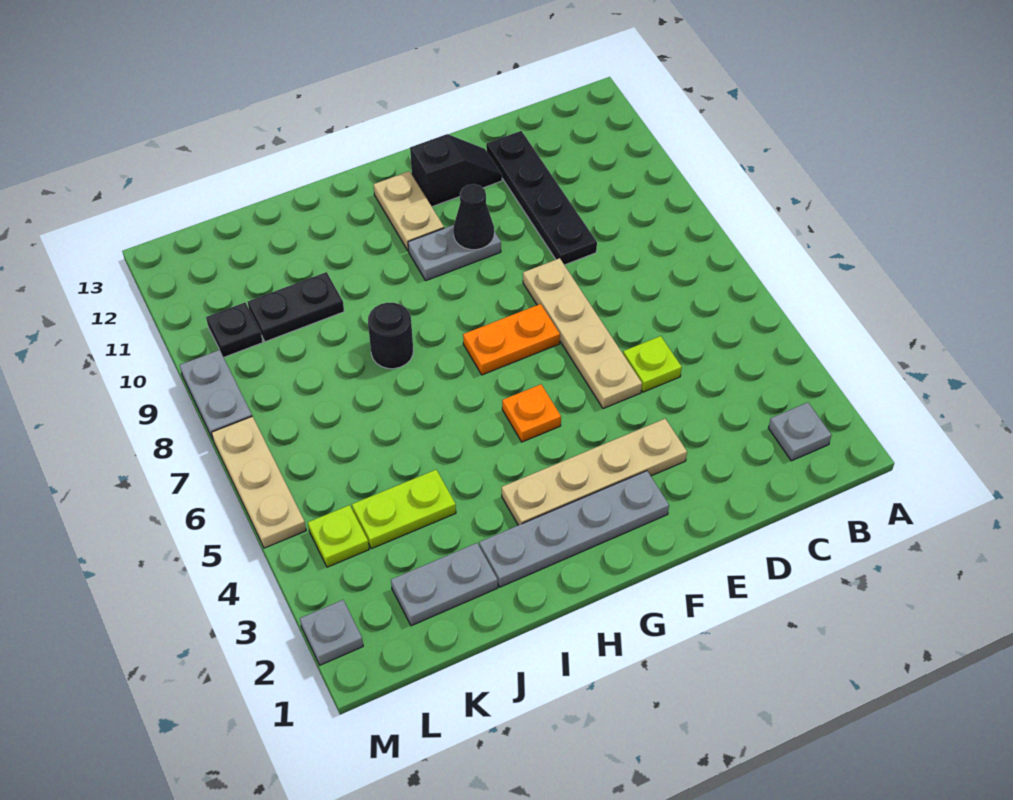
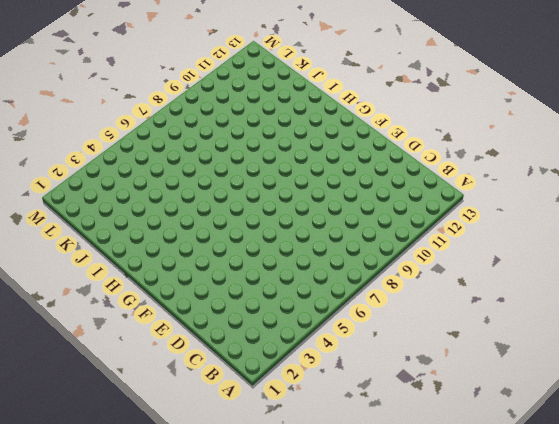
none -> grey 1x1 plate [769,402,831,461]
none -> lime 1x1 plate [623,336,682,392]
none -> black 1x4 plate [486,131,597,265]

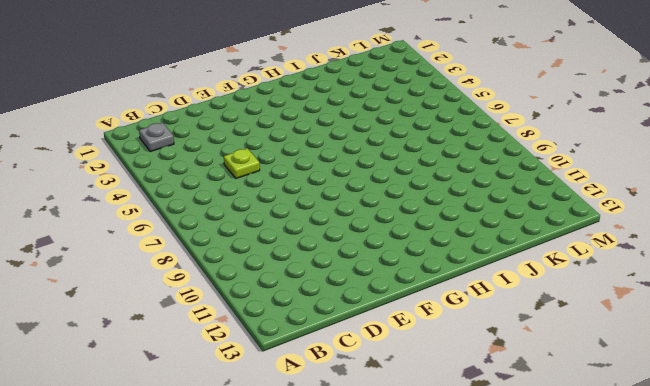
none -> black 1x4 plate [486,131,597,265]
none -> tan 1x4 plate [502,419,687,525]
none -> tan 1x4 plate [523,258,642,409]

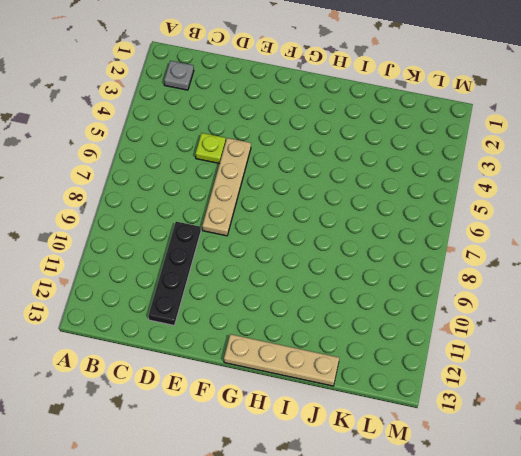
tan 1x4 plate [224,334,339,386] -> tan 1x4 plate moved to [502,419,687,525]
none -> black 1x2 slope [410,134,502,207]
none -> grey 1x4 plate [479,471,669,587]
none -> orange 1x2 plate [463,304,560,375]

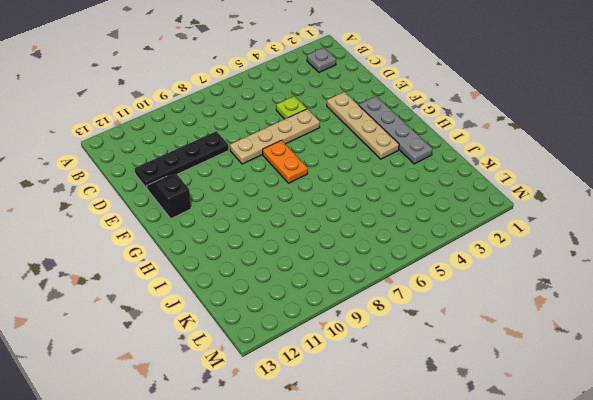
none -> grey 1x2 plate [408,225,501,281]
none -> orange 1x1 plate [502,384,561,442]
none -> tan 1x2 plate [373,171,444,251]

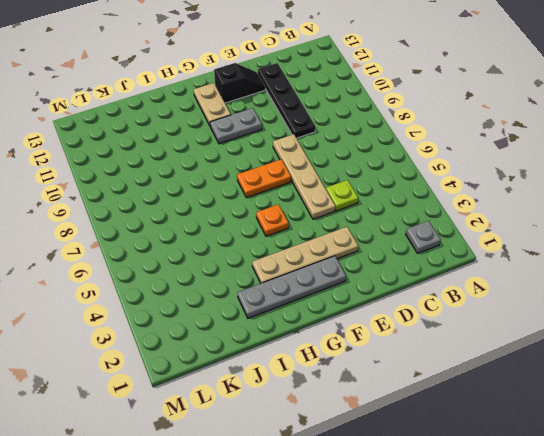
none -> black 1x1 round brick [368,303,413,369]
none -> grey 1x2 plate [391,543,498,626]
none -> lime 1x2 plate [352,470,456,549]

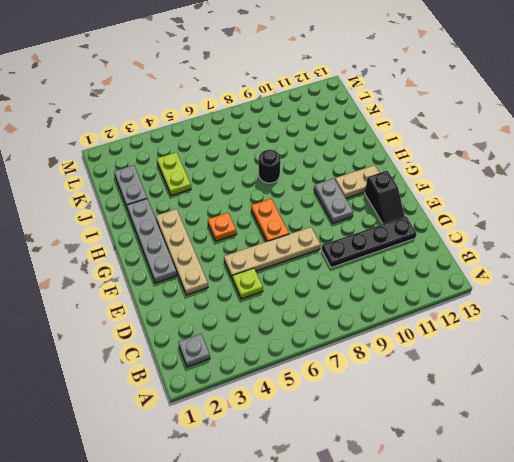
none -> black 1x2 plate [248,272,344,342]
none -> lime 1x1 plate [308,505,369,567]
none -> black 1x1 plate [206,303,263,357]

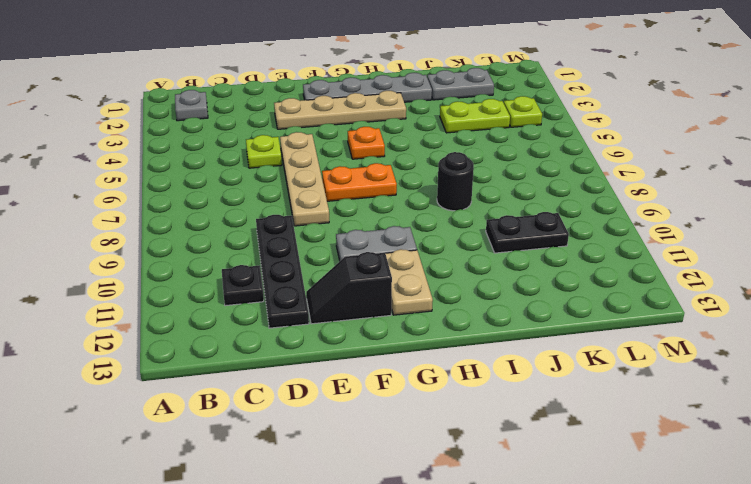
black 1x1 plate [222,265,264,306] -> black 1x1 plate moved to [206,303,263,357]
none -> grey 1x1 plate [300,600,363,665]
none -> tan 1x3 plate [211,416,306,548]
none -> grey 1x2 plate [180,350,252,439]

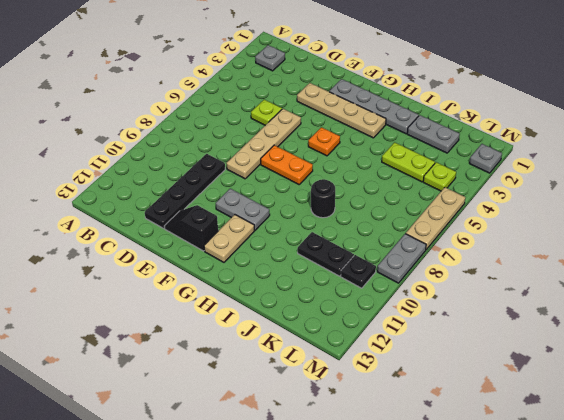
none -> black 1x1 cone [453,184,494,250]

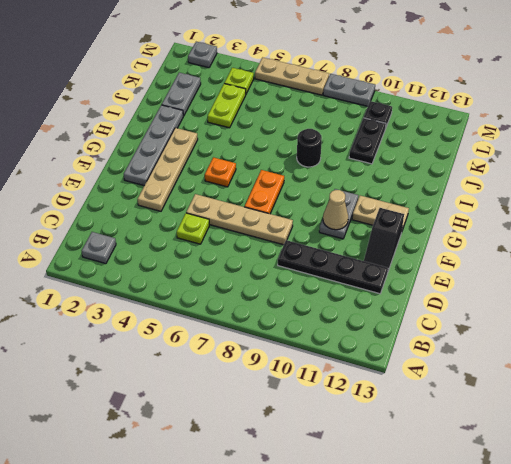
tan 1x1 cone [323,190,348,230] -> black 1x1 cone [453,184,494,250]

